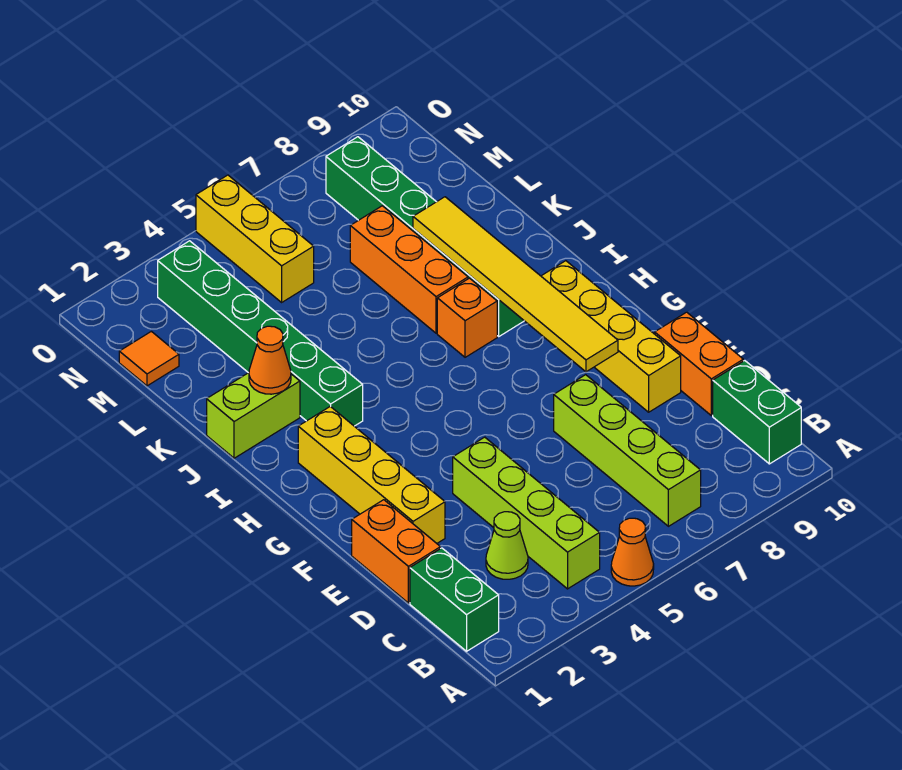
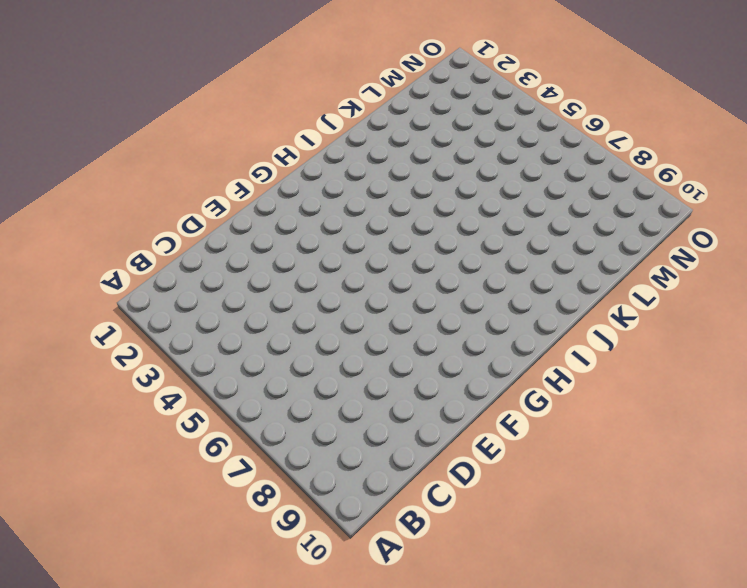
none -> orange 1x1 cone [611,518,654,586]
none -> green 1x2 brick [410,548,499,651]
none -> lime 1x4 brick [453,437,600,589]

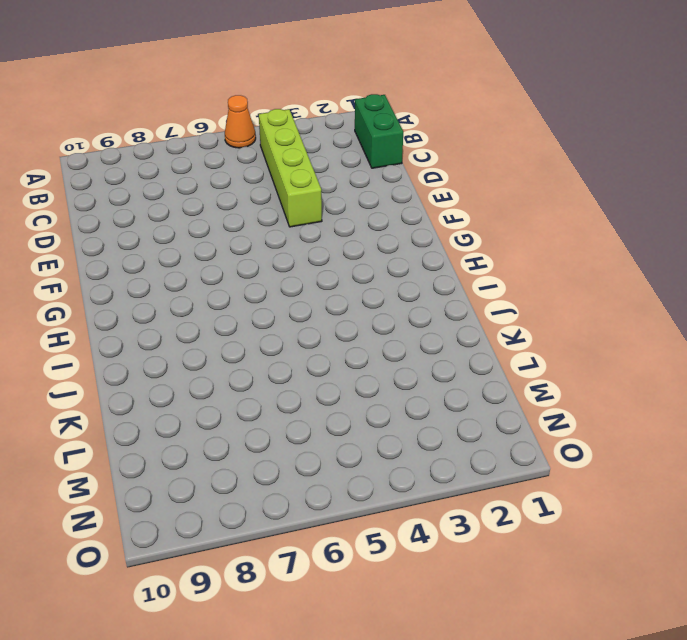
none -> lime 1x4 brick [554,375,701,526]
none -> green 1x2 brick [713,361,801,464]
none -> lime 1x1 cone [486,512,528,579]

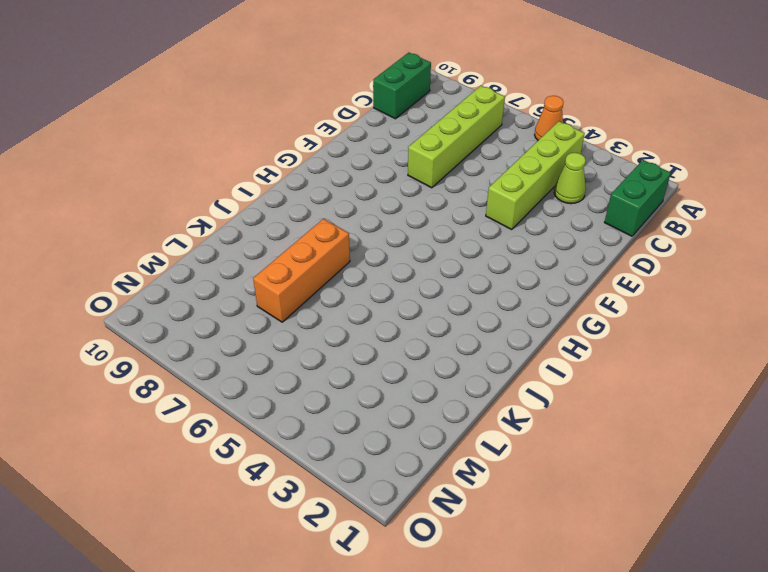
none -> orange 1x2 brick [352,500,440,603]
none -> orange 1x2 brick [655,312,743,416]
none -> yellow 1x4 brick [298,406,445,543]

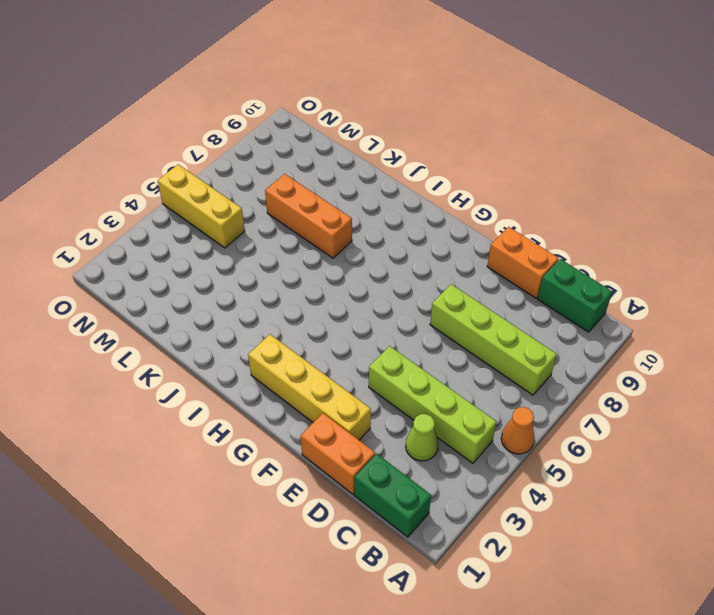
none -> yellow 1x4 brick [541,261,681,412]
none -> green 1x6 brick [158,241,363,426]
none -> orange 1x1 brick [437,278,497,357]

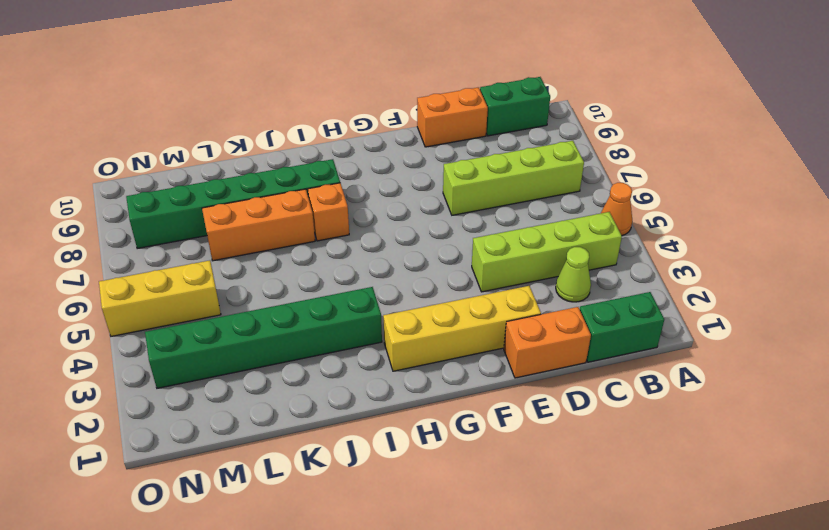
none -> yellow 1x4 brick [541,261,681,412]
none -> lime 1x2 brick [207,373,300,458]
none -> orange 1x1 tile [119,331,179,386]

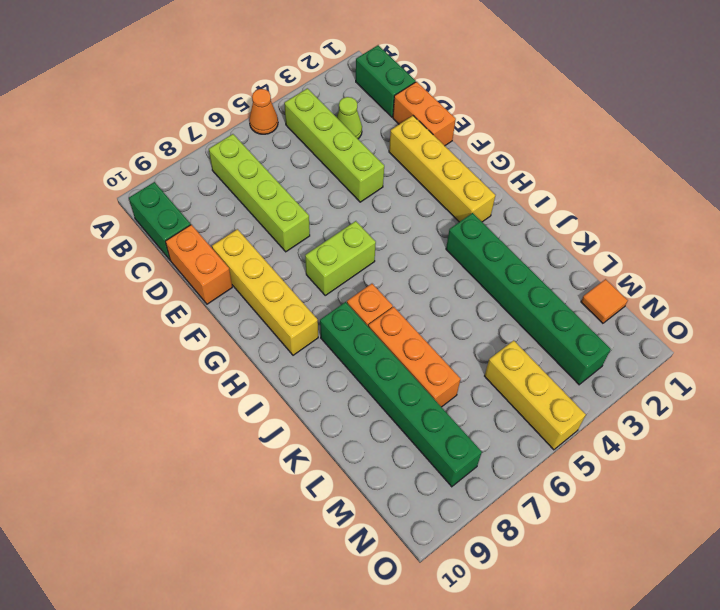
lime 1x2 brick [305,221,376,295] -> lime 1x2 brick moved to [207,373,300,458]
none -> yellow 1x6 tile [413,197,618,372]
none -> orange 1x1 cone [249,326,291,394]

